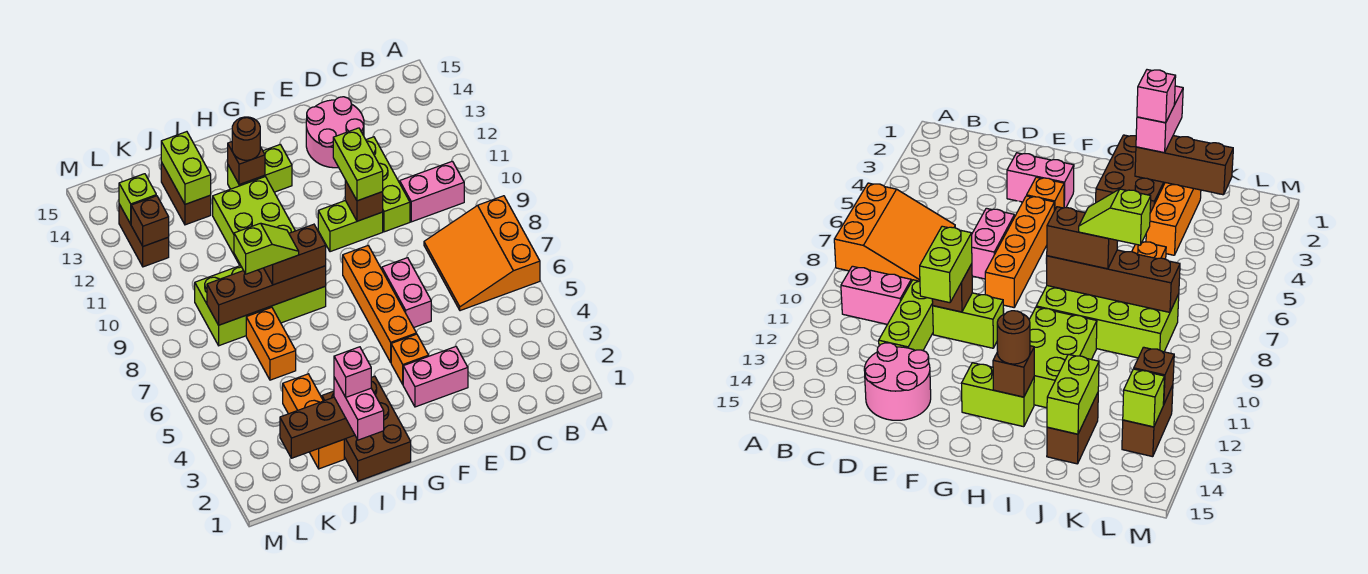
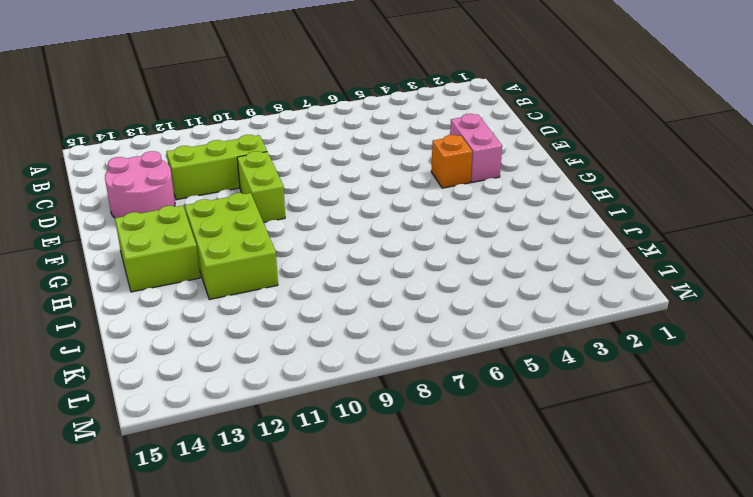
lime 2x3 brick [185,193,278,300] -> lime 2x3 brick turned to [213,177,295,266]
lime 2x2 brick [115,206,200,292] -> lime 1x2 brick [228,145,292,192]
none -> orange 3x3 slope [424,196,540,311]
none -> pink 1x2 brick [400,161,464,222]
none -> pink 1x2 brick [382,258,431,328]
none -> orange 1x4 brick [343,246,416,362]

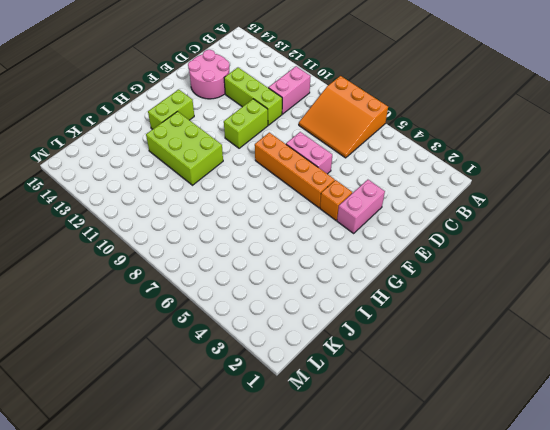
none -> brown 2x3 brick [322,376,411,481]
none -> lime 2x4 brick [195,266,326,346]
none -> orange 1x3 brick [283,374,344,469]
none -> orange 1x2 brick [246,307,296,380]

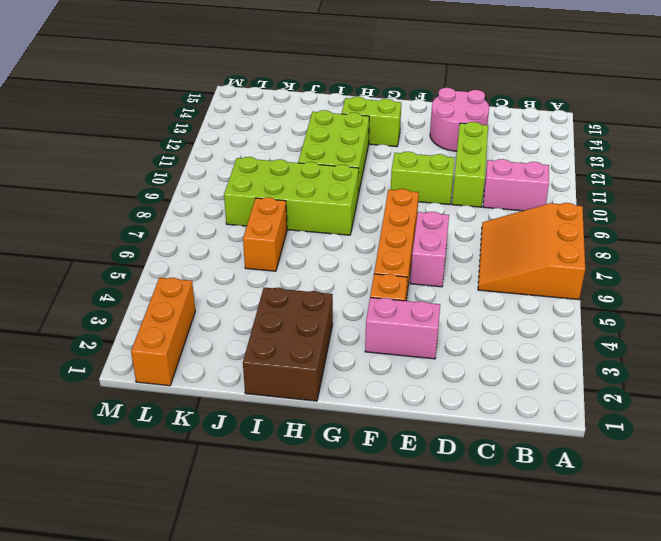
orange 1x3 brick [131,278,195,386] -> orange 1x3 brick moved to [283,374,344,469]
none -> brown 1x2 brick [161,162,211,225]
none -> brown 1x2 brick [119,204,169,267]
none -> brown 1x1 brick [345,180,383,221]
none -> brown 1x4 brick [207,266,326,325]

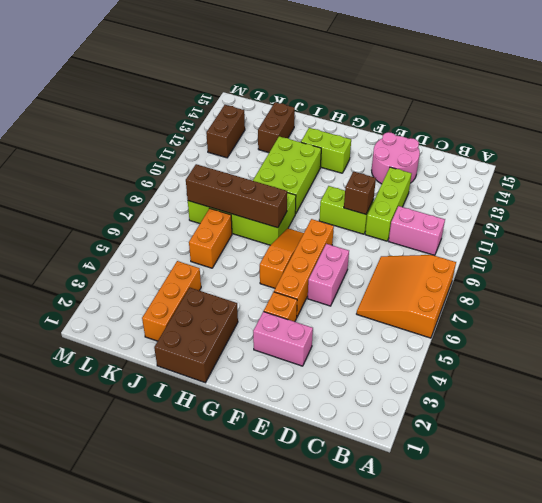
orange 1x3 slope [260,228,304,288] -> none
none -> brown 1x1 brick [228,142,265,185]
none -> brown 1x3 brick [280,397,355,458]
none -> lime 1x2 brick [161,132,211,204]
none -> brown 1x1 brick [131,196,169,246]

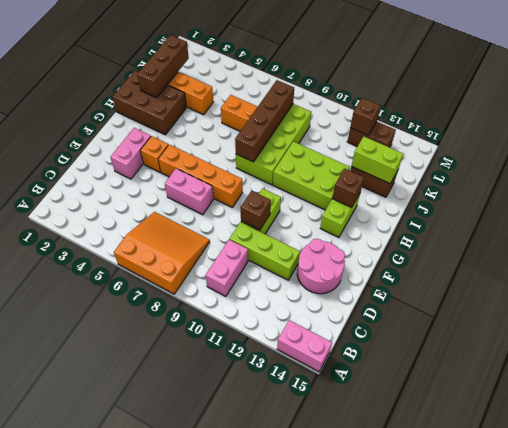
pink 1x2 brick [277,320,332,372] -> pink 1x2 brick moved to [334,377,384,440]
none -> lime 1x1 brick [119,174,156,224]
none -> lime 1x2 brick [333,128,383,201]
none -> brown 1x2 brick [264,224,326,285]
none -> brown 1x1 round brick [232,117,260,160]

